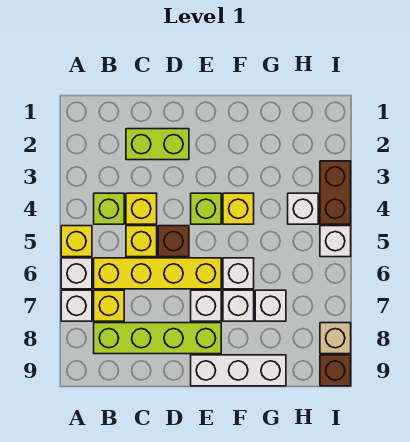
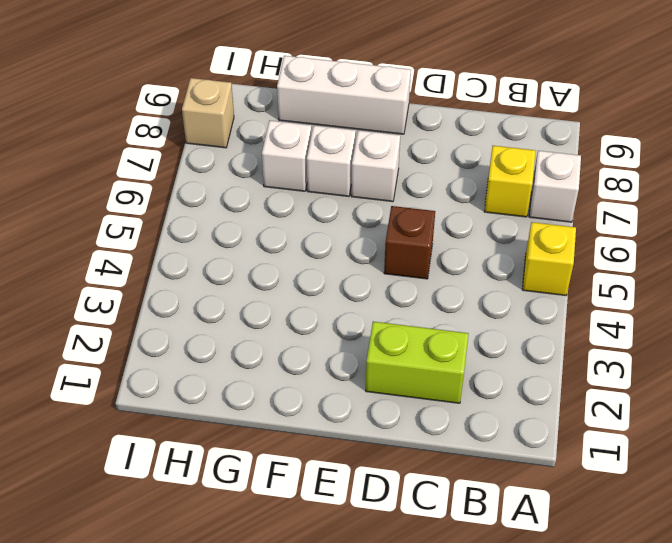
none -> white 1x1 brick [61,258,92,289]
none -> lime 1x1 brick [94,193,124,224]
none -> yellow 1x4 brick [94,258,221,289]

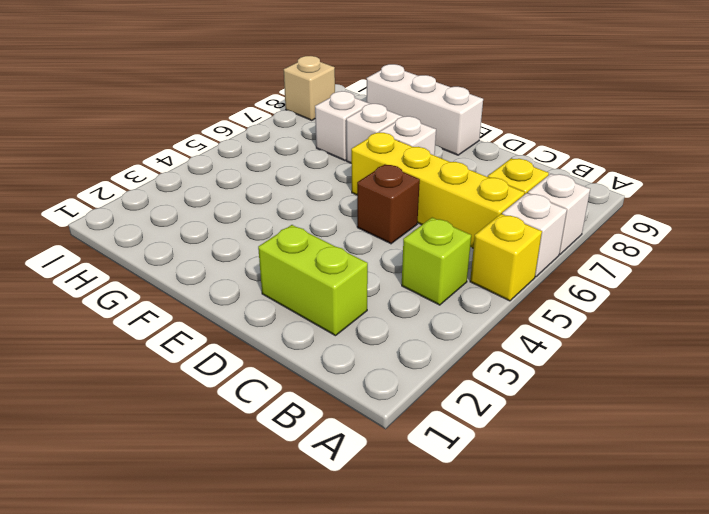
none -> lime 1x4 brick [94,323,221,354]
none -> yellow 1x1 brick [126,193,157,224]
none -> yellow 1x1 brick [126,226,157,257]

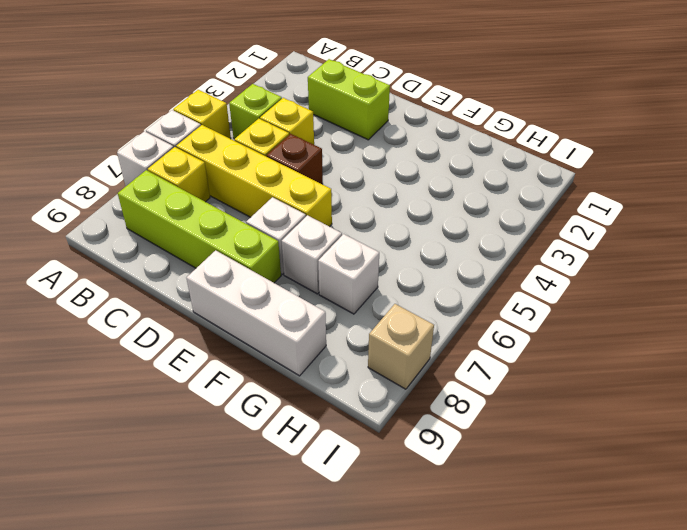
none -> lime 1x1 brick [191,193,221,224]
none -> yellow 1x1 brick [223,193,254,224]
none -> white 1x1 brick [223,258,254,289]

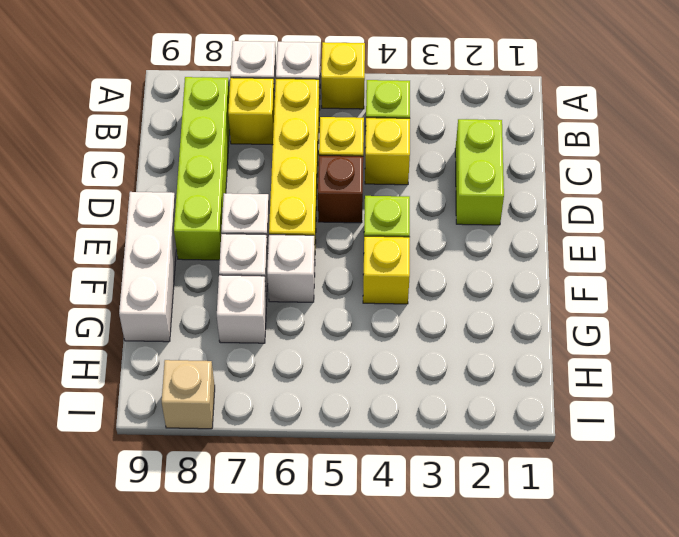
none -> white 1x1 brick [288,193,318,224]
none -> brown 1x2 brick [320,161,351,224]
none -> white 1x1 brick [320,226,351,257]

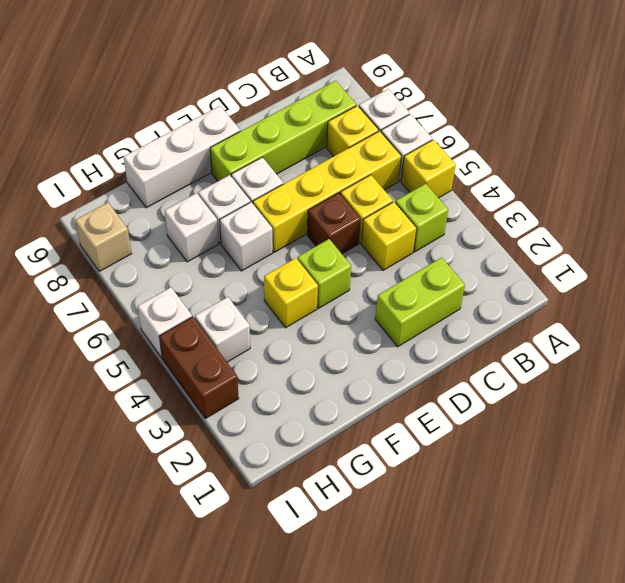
none -> brown 1x1 brick [320,355,351,386]

